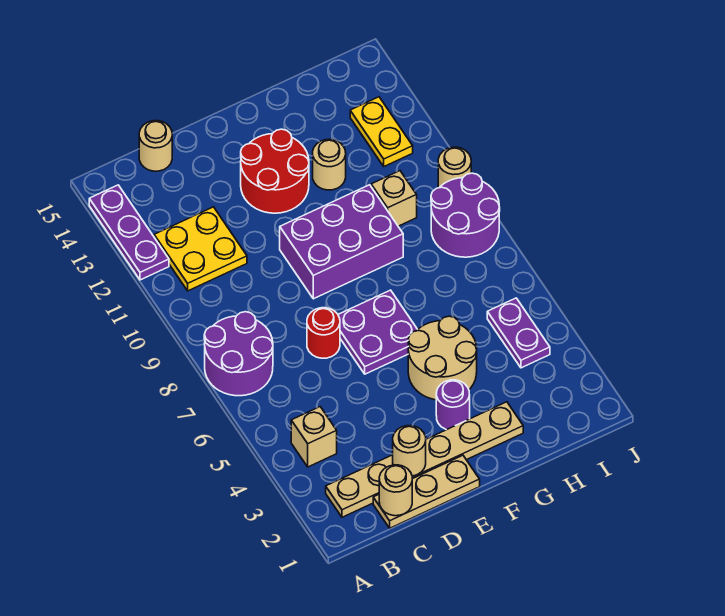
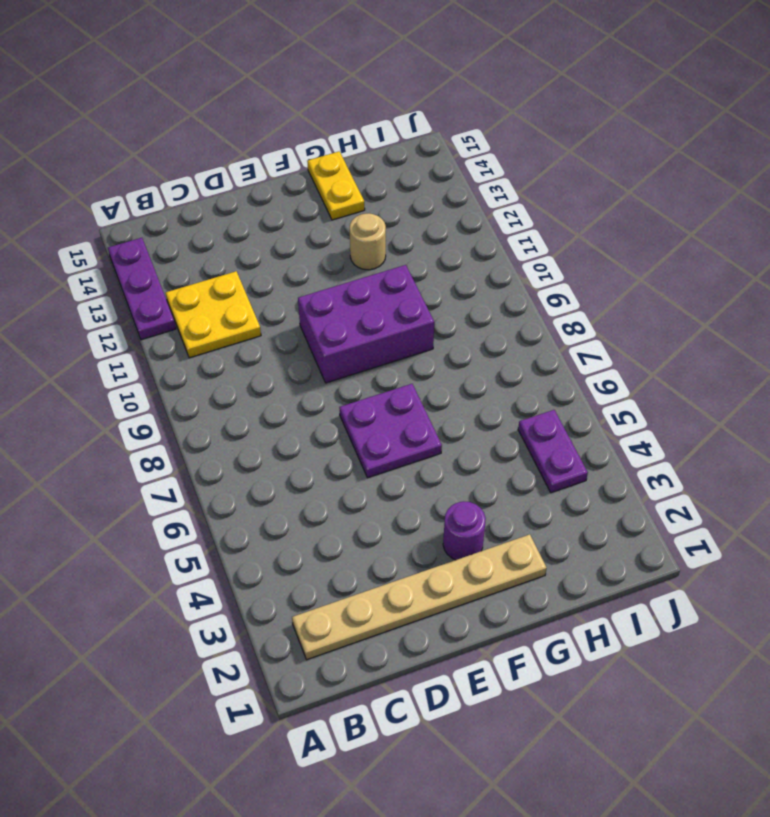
yellow 1x2 plate [307,151,365,220] -> yellow 1x2 plate moved to [350,97,413,166]
none -> purple 2x2 round brick [204,312,273,396]
none -> tan 1x1 brick [291,407,337,467]
none -> tan 1x3 plate [373,455,480,528]

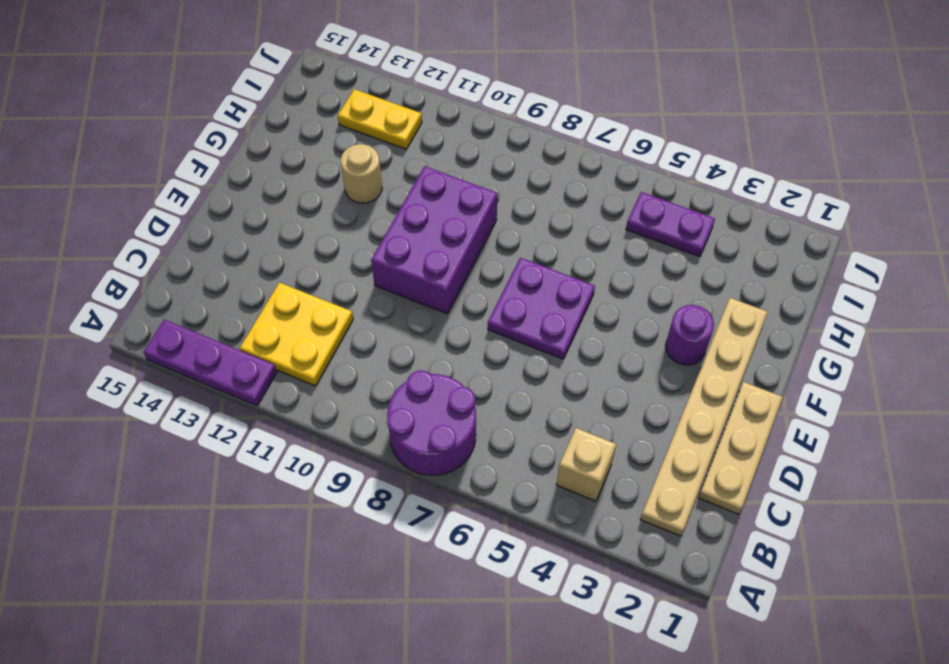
none -> tan 1x1 round brick [139,121,172,171]
none -> red 1x1 round brick [307,308,340,358]
none -> red 2x2 round brick [241,129,309,213]

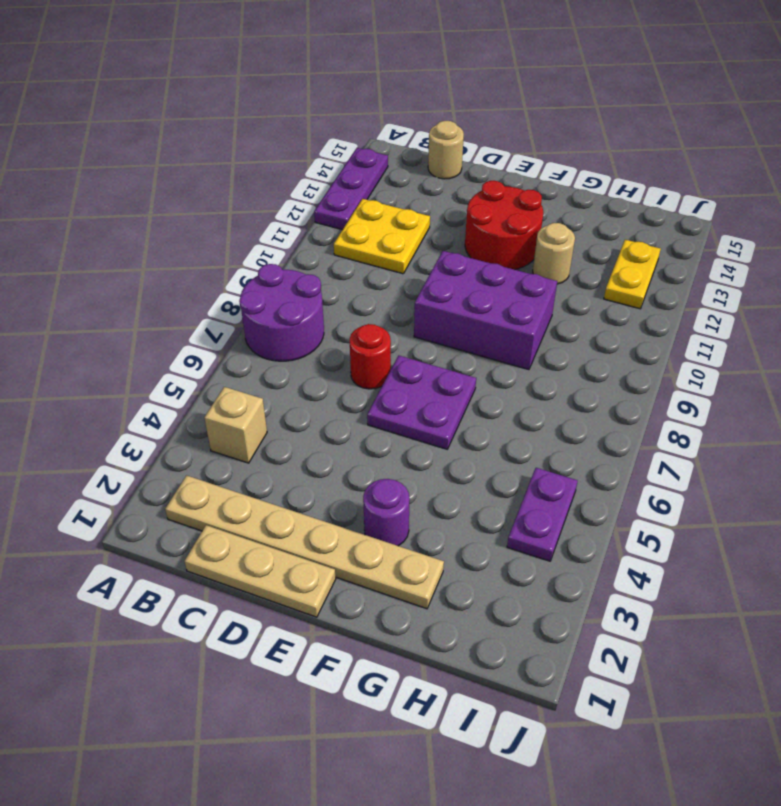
none -> tan 2x2 round brick [408,316,477,400]
none -> tan 1x1 brick [371,171,417,226]
none -> purple 2x2 round brick [431,173,500,257]

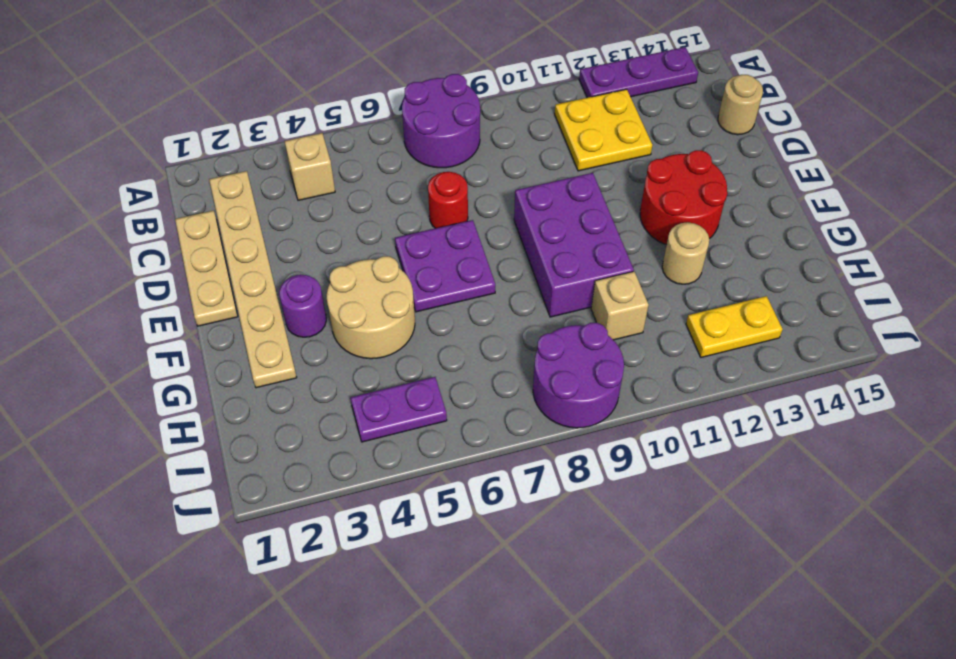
none -> tan 1x1 round brick [438,147,471,187]
none -> tan 1x1 round brick [379,465,412,516]
none -> tan 1x1 round brick [393,426,426,476]

